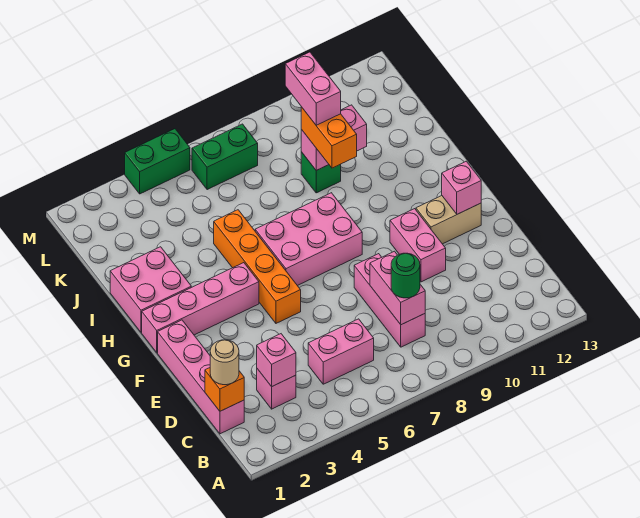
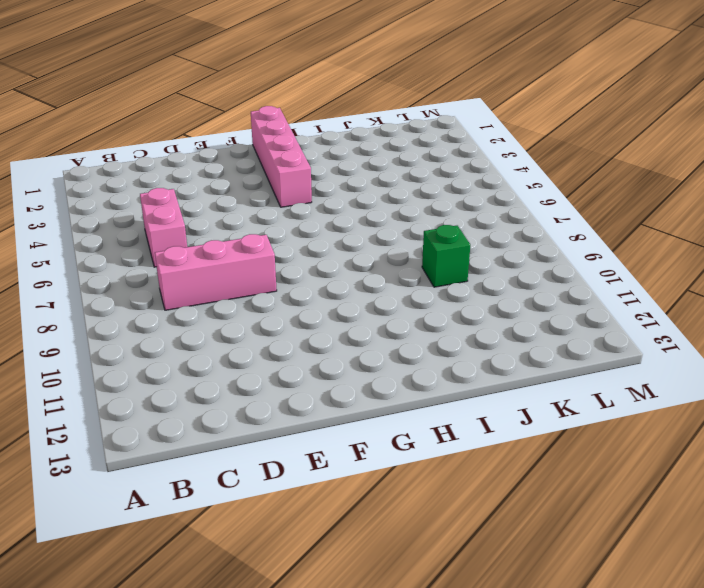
none -> pink 1x4 brick [158,320,244,434]
none -> pink 1x1 brick [257,369,296,409]
none -> pink 1x2 brick [390,209,446,282]

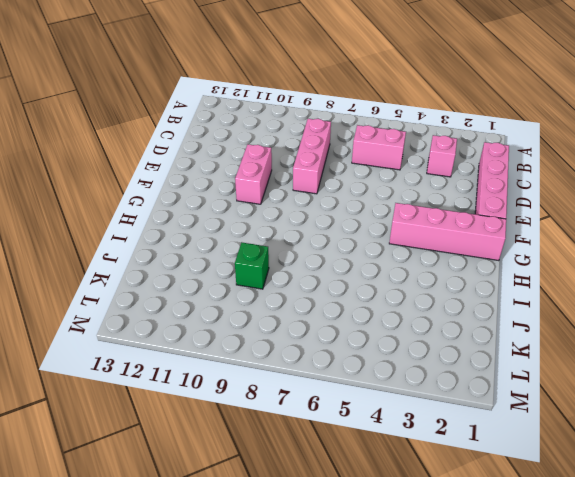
none -> orange 1x4 brick [214,210,301,323]
none -> tan 1x2 brick [416,196,481,244]
none -> pink 2x3 brick [255,193,362,286]

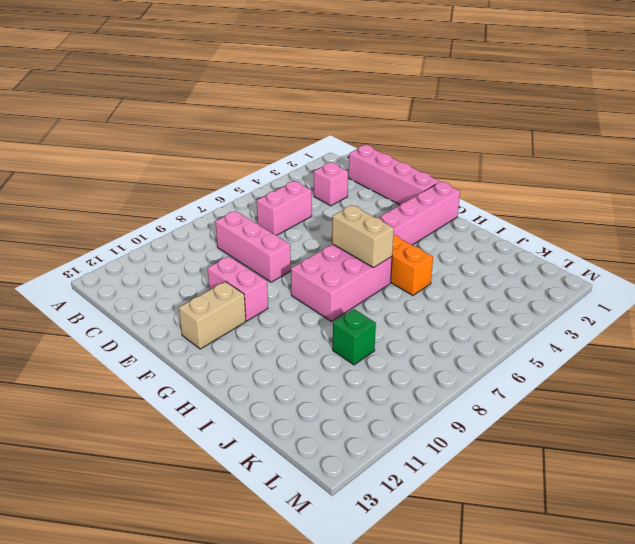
tan 1x2 brick [332,205,394,268] -> none
none -> pink 2x2 brick [110,247,191,332]
none -> green 1x2 brick [192,124,258,190]
none -> green 1x2 brick [125,129,190,194]

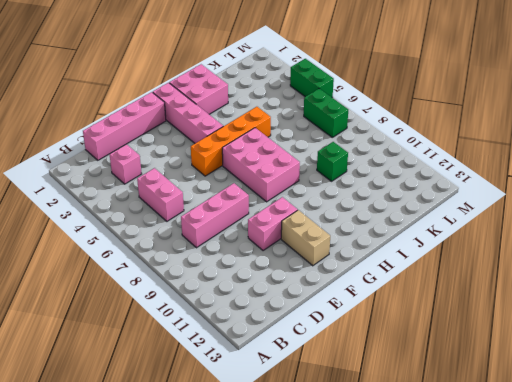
none -> orange 1x1 brick [205,368,244,411]
none -> pink 1x1 brick [257,334,296,387]
none -> pink 1x2 brick [370,251,425,325]

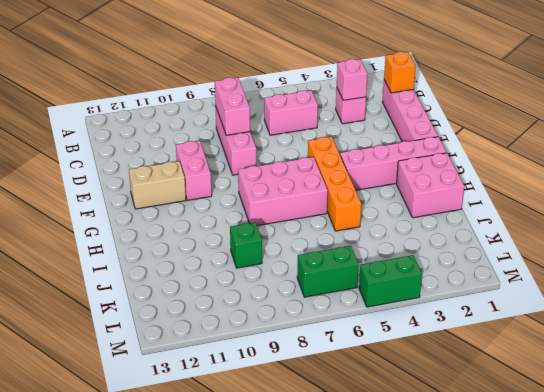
none -> pink 1x1 brick [442,161,481,214]
none -> pink 1x2 brick [301,105,367,170]
none -> tan 1x1 round brick [210,340,239,385]

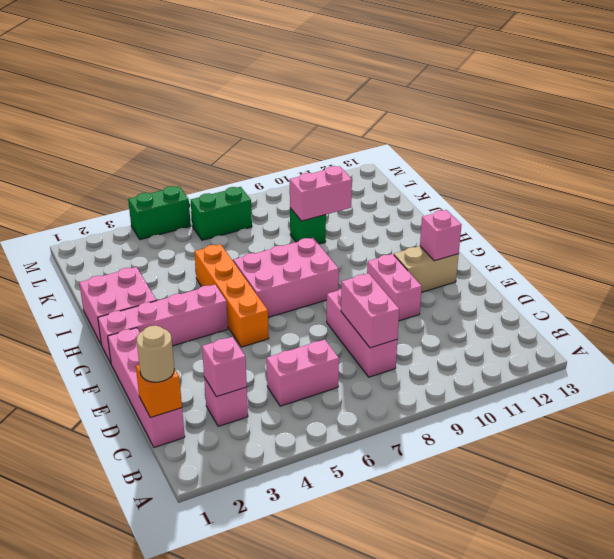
none -> green 1x1 round brick [391,253,420,298]
none -> orange 1x2 brick [301,107,357,168]
none -> pink 1x2 brick [285,52,341,125]

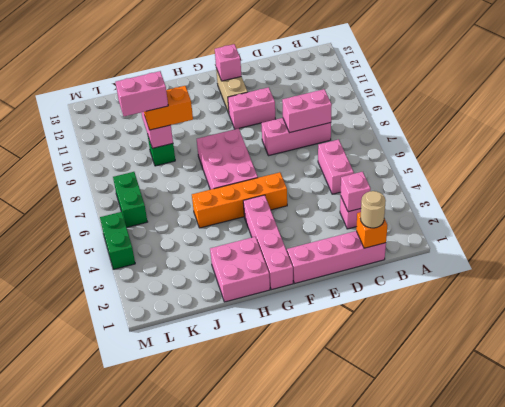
none -> green 1x1 round brick [391,253,420,298]

